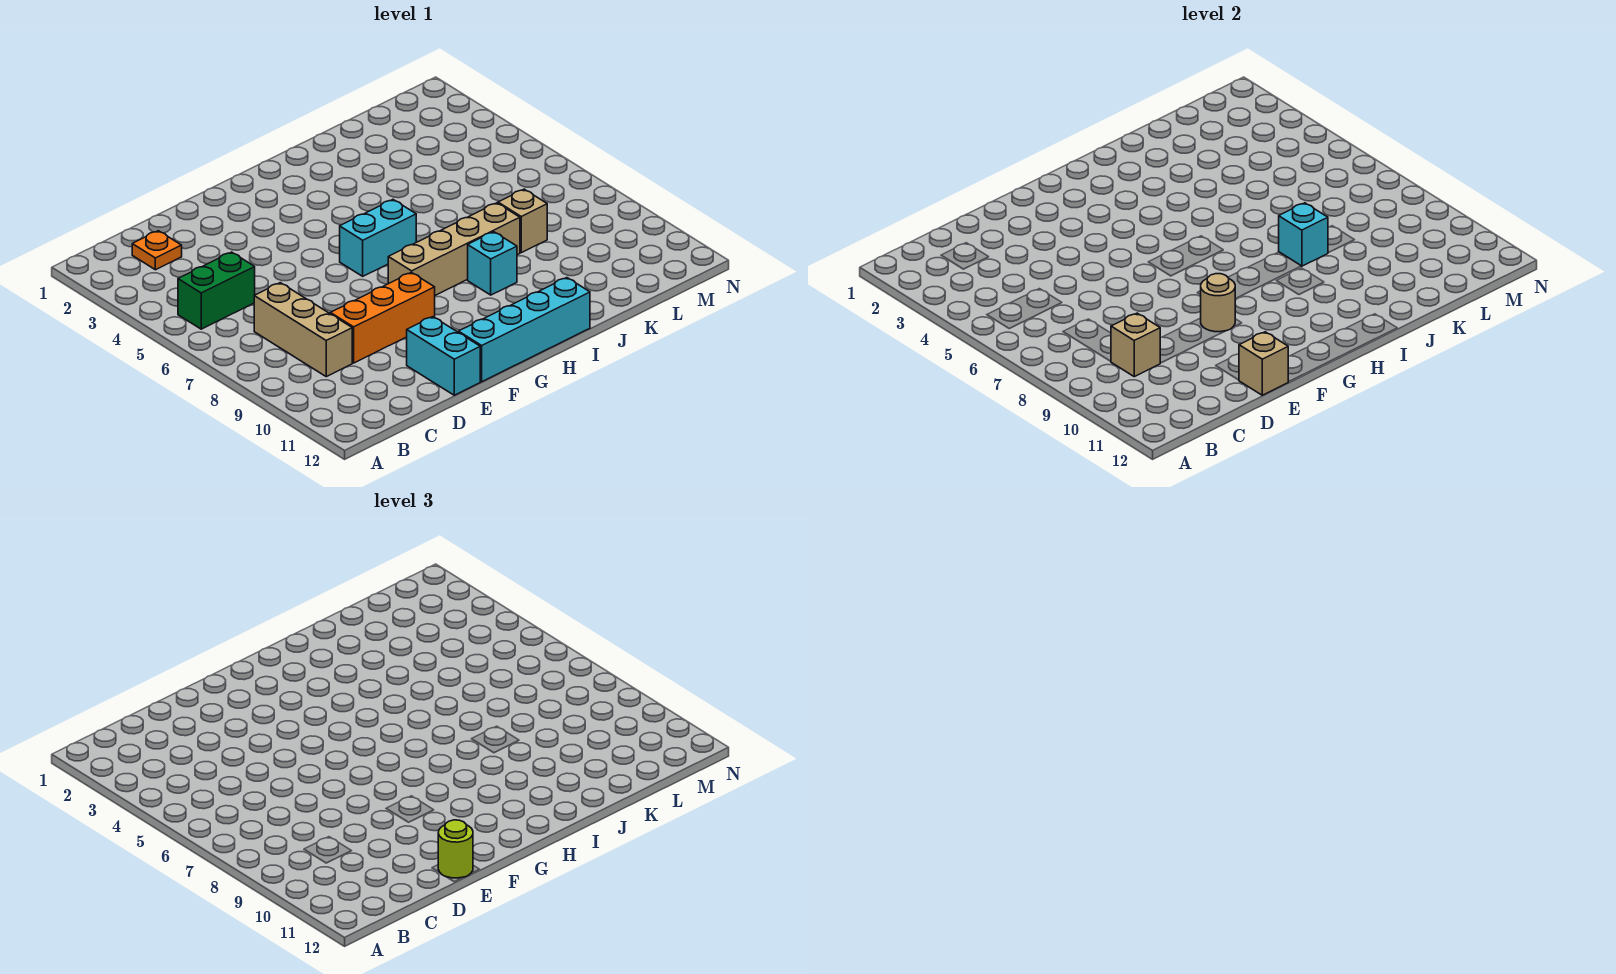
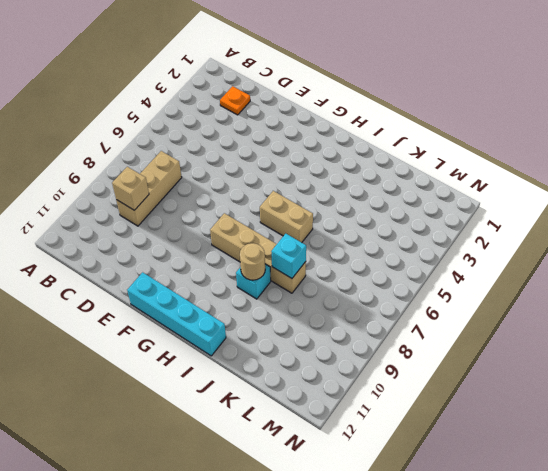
tan 1x2 brick [260,191,313,243] -> cyan 1x2 brick [340,200,416,276]
tan 1x1 round brick [240,243,265,280] -> tan 1x1 round brick moved to [1200,274,1235,332]
none -> green 1x2 brick [178,252,255,329]
none -> orange 1x3 brick [330,272,435,363]
none -> cyan 1x2 brick [407,317,480,395]

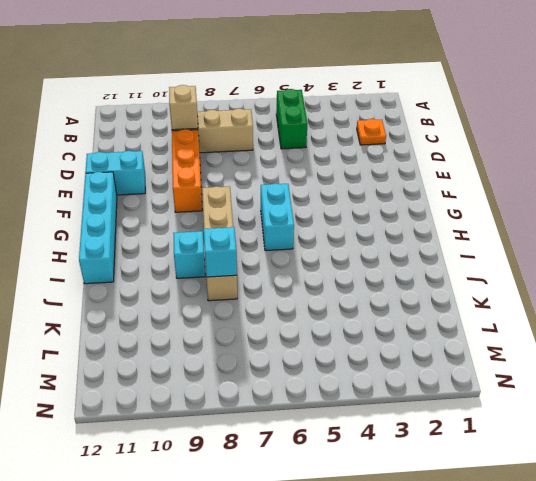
none -> tan 1x1 brick [498,189,547,253]
none -> tan 1x1 brick [1239,332,1288,395]
none -> tan 1x1 round brick [1200,274,1235,332]

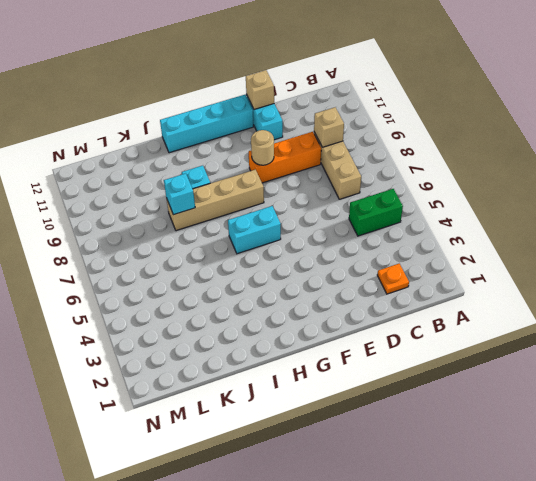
none -> tan 1x1 brick [498,189,547,253]
none -> lime 1x1 round brick [438,820,473,878]

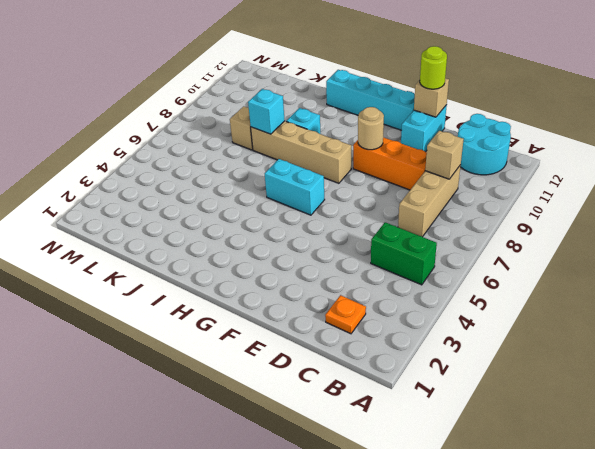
cyan 2x2 round brick [458,114,511,175] -> none

